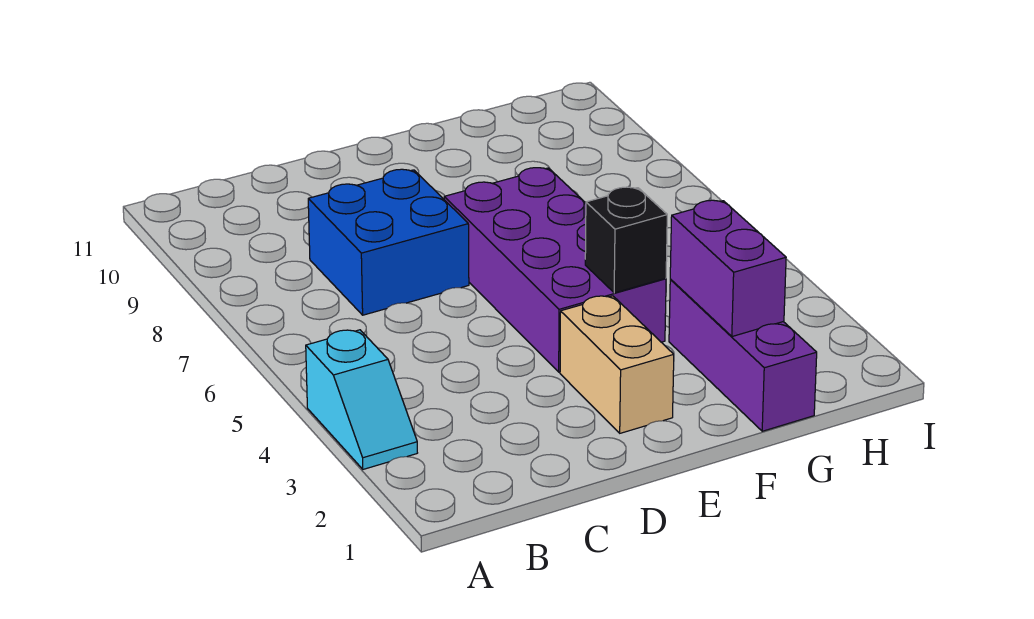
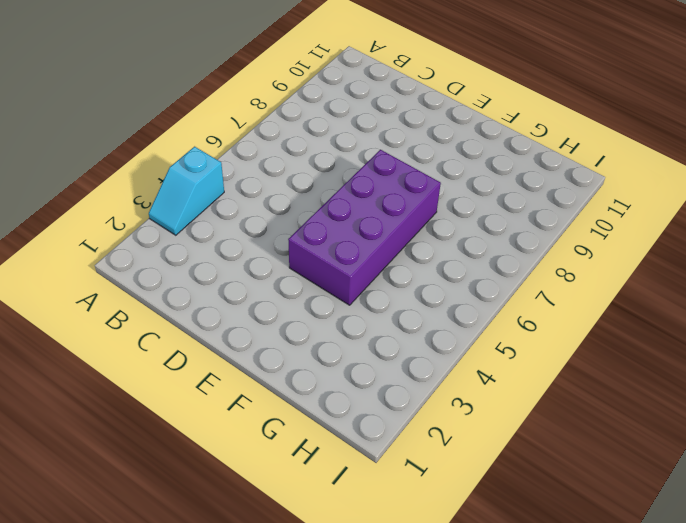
none -> blue 2x2 brick [308,169,469,315]
none -> tan 1x2 brick [560,296,674,433]

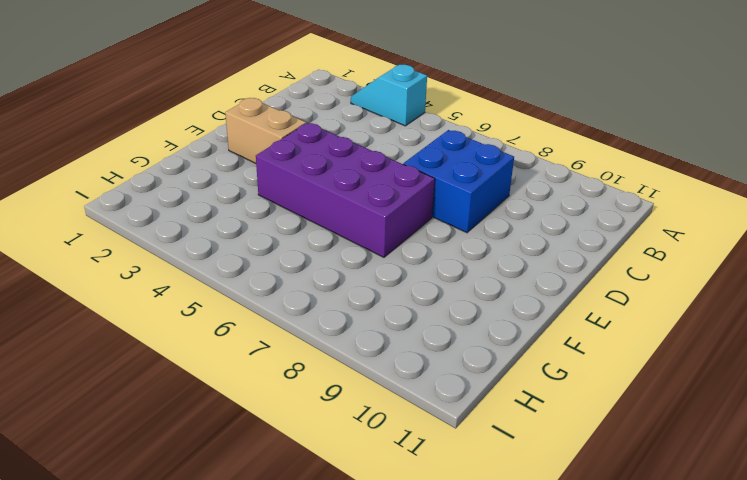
none -> purple 1x3 brick [669,280,817,431]
none -> black 1x1 brick [585,187,667,293]

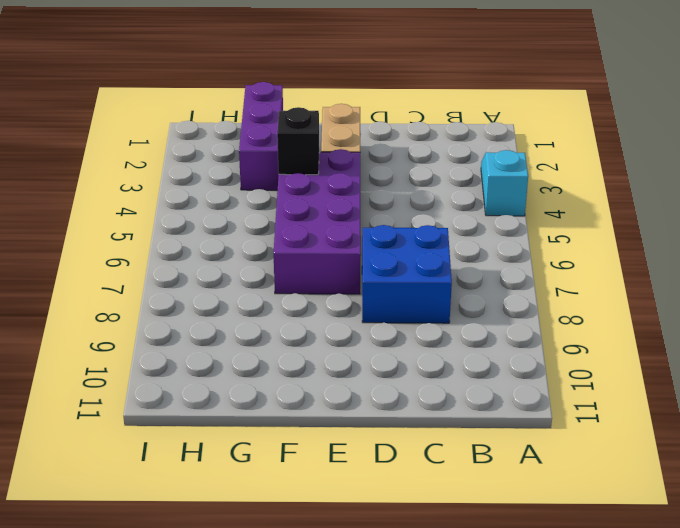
none -> purple 1x2 brick [670,200,786,336]

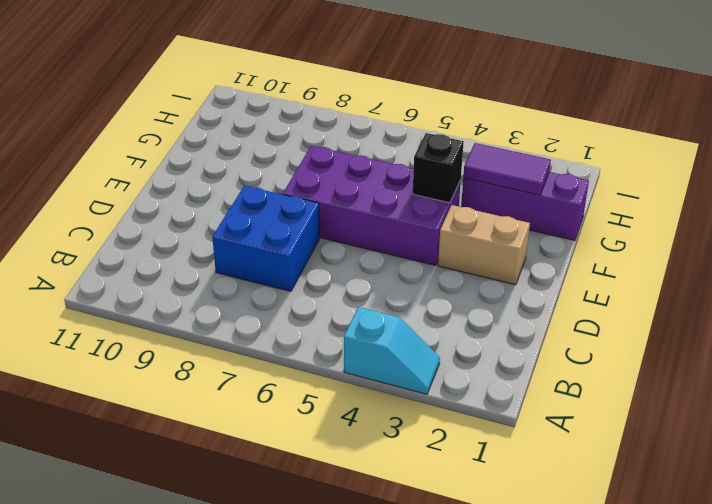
purple 1x2 tile [463,143,551,195] -> purple 1x2 brick [670,200,786,336]

